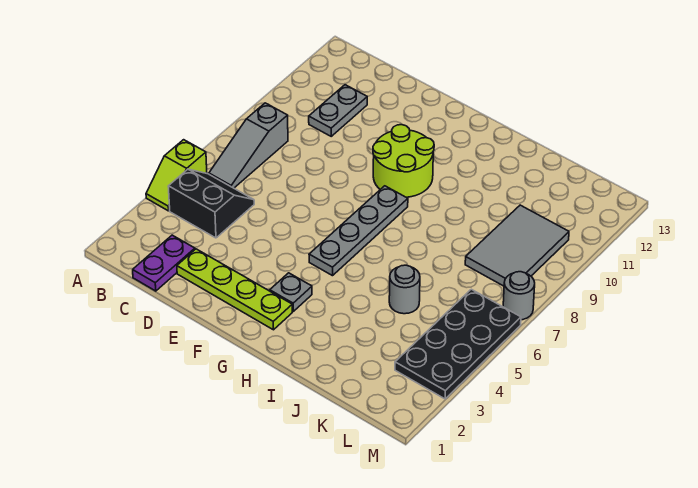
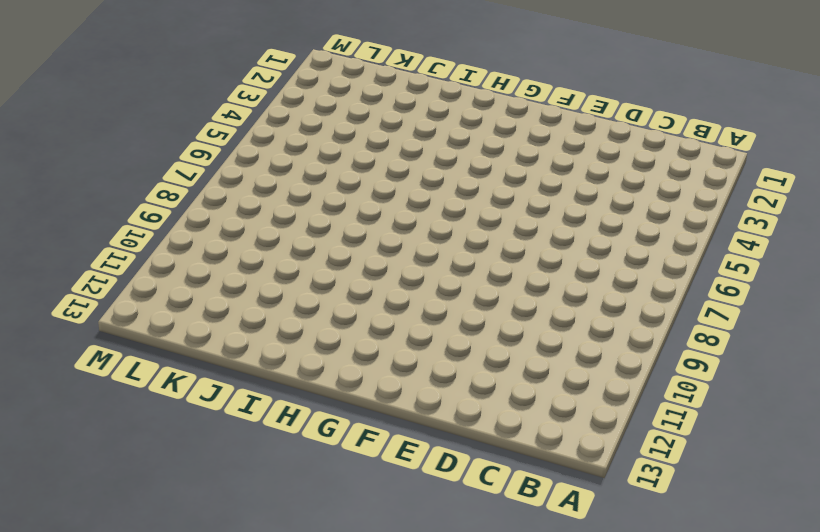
none -> lime 1x2 slope [146,140,207,211]
none -> black 2x2 slope [168,169,254,238]
none -> grey 1x3 slope [209,103,288,188]

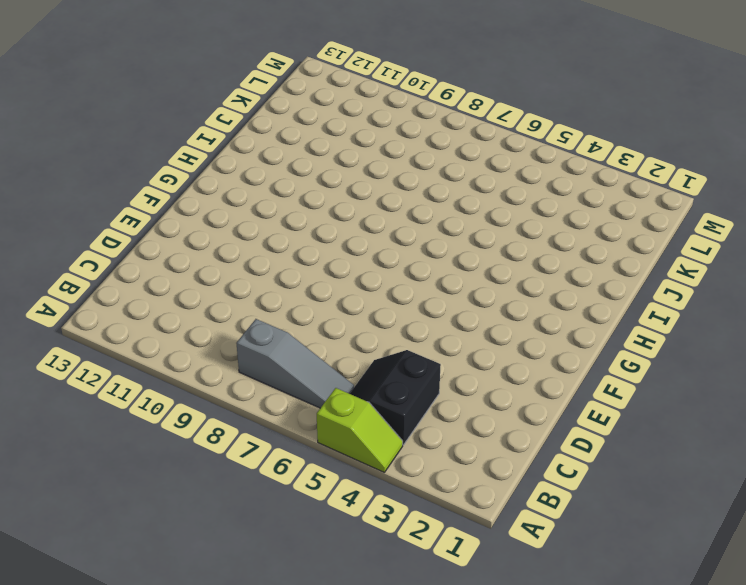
none -> purple 1x2 plate [133,235,195,291]
none -> grey 1x2 plate [309,85,367,136]
none -> lime 1x4 plate [177,249,292,330]

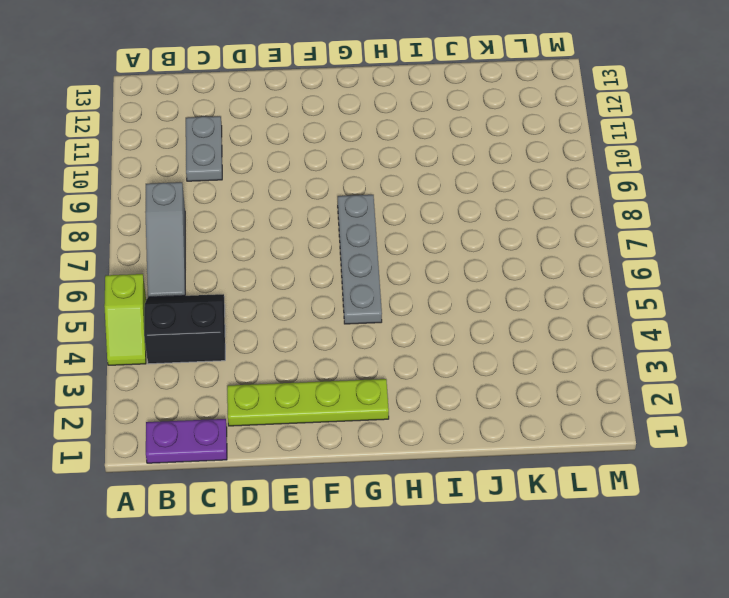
purple 1x2 plate [146,419,227,463] -> purple 1x2 plate turned to [133,235,195,291]
none -> lime 2x2 round brick [373,125,434,197]
none -> grey 1x1 plate [270,273,312,311]
none -> grey 1x1 round brick [389,265,420,314]

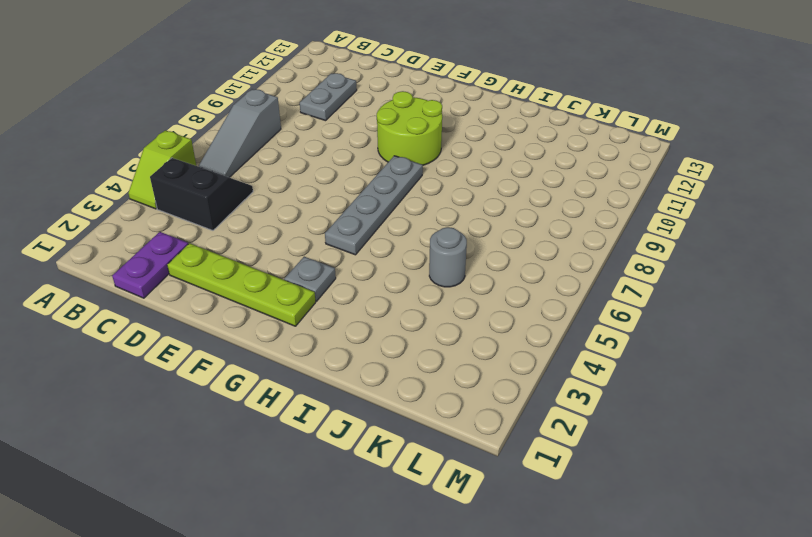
none -> grey 2x3 tile [465,205,569,286]
none -> black 2x4 plate [395,289,521,399]
none -> grey 1x1 round brick [503,272,535,320]

